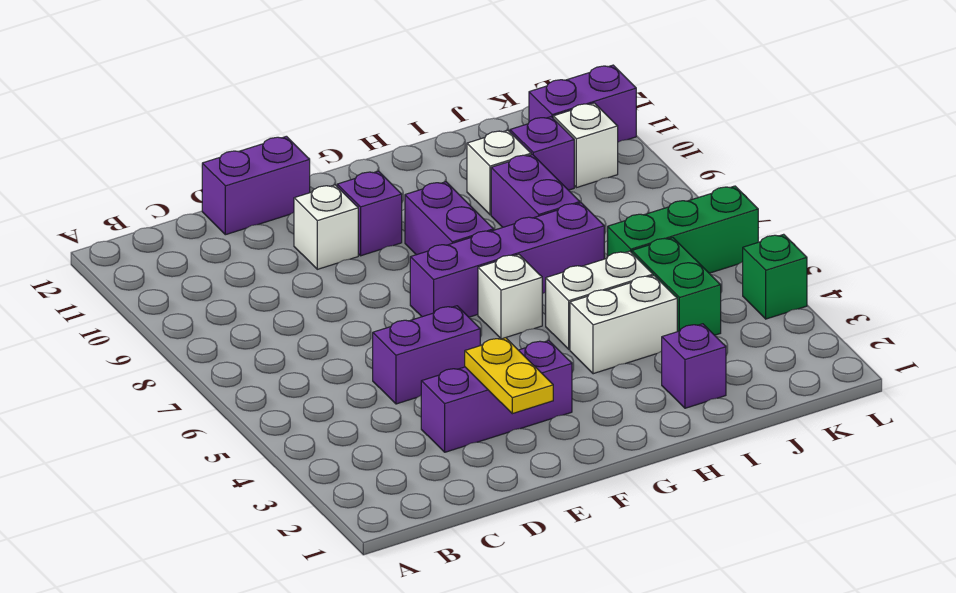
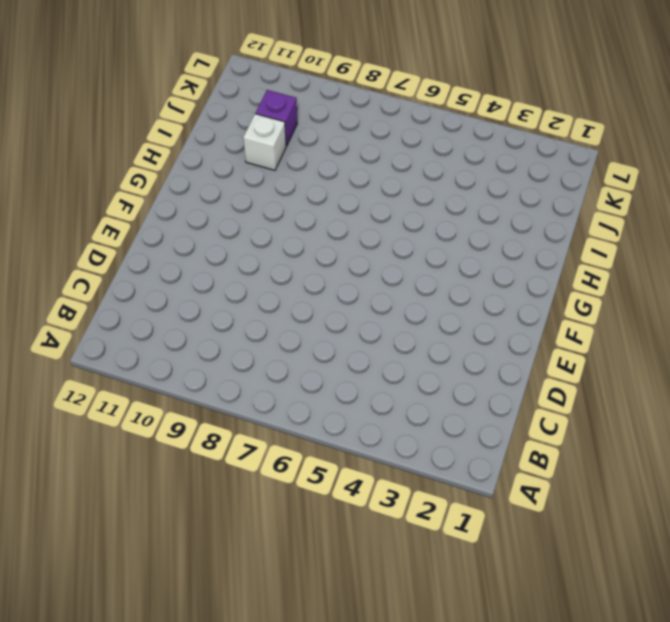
none -> purple 1x3 brick [421,341,572,452]
none -> purple 1x2 brick [373,306,480,404]
none -> purple 1x2 brick [202,136,310,235]

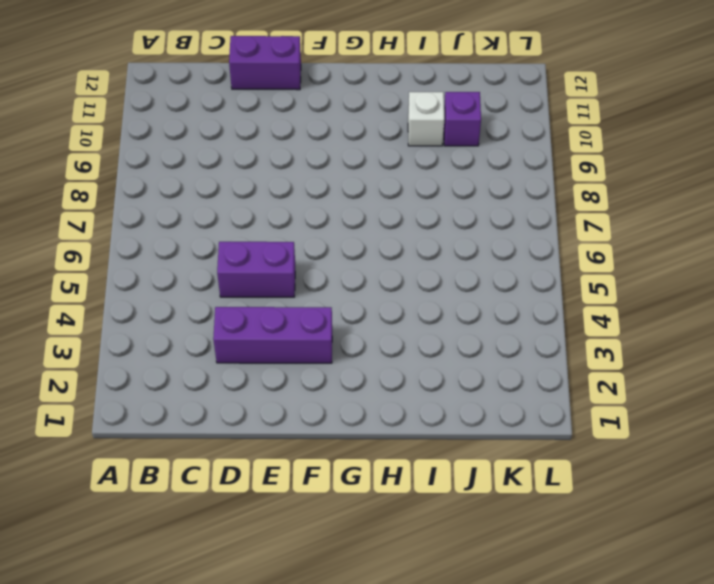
none -> white 1x1 brick [294,185,358,269]
none -> purple 1x4 brick [410,203,604,317]
none -> purple 1x1 brick [337,171,402,256]

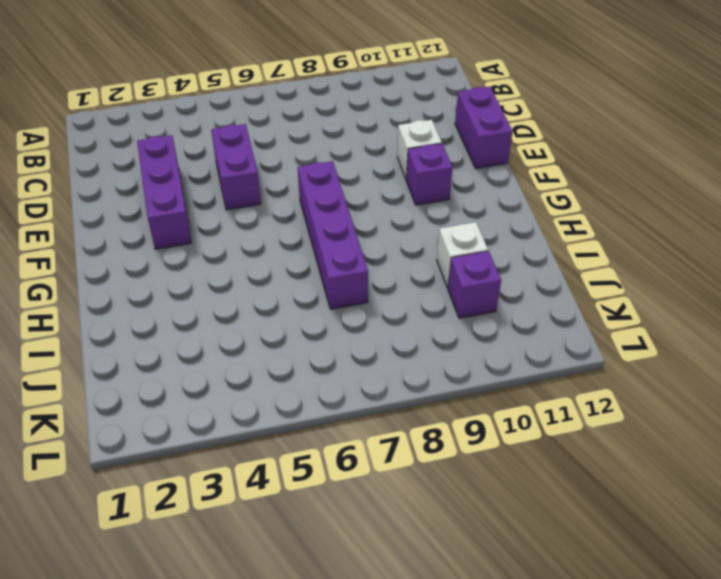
none -> white 1x1 brick [478,254,542,339]
none -> purple 1x2 brick [405,182,494,255]
none -> white 1x2 brick [570,276,677,374]

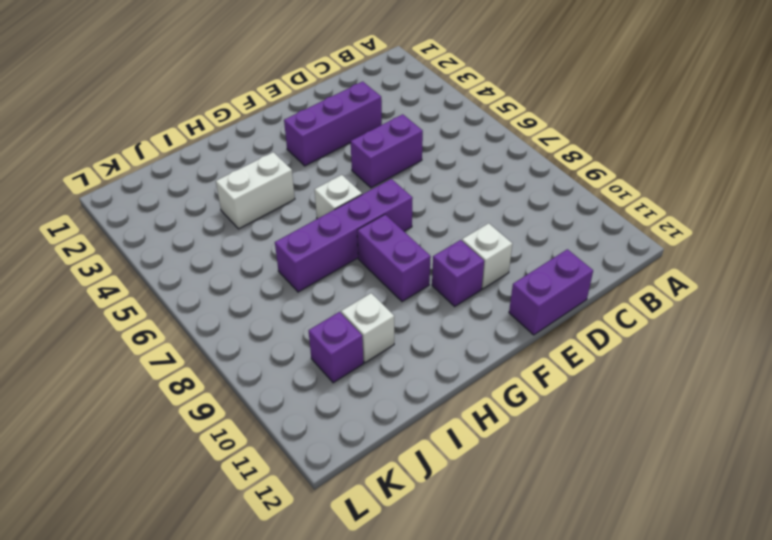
none -> white 1x2 brick [546,251,653,349]
none -> purple 1x1 brick [662,324,726,408]
none -> purple 1x2 brick [491,154,580,227]

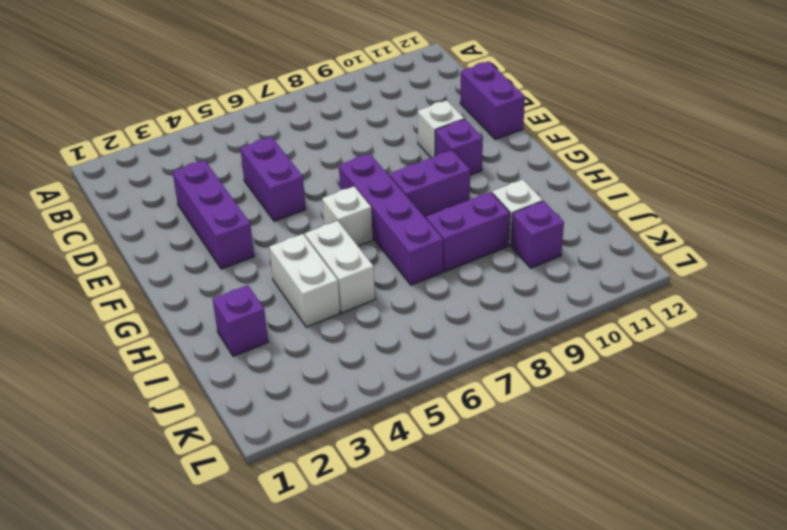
none -> green 1x2 brick [632,238,721,335]
none -> green 1x3 brick [608,186,758,273]
none -> white 1x1 brick [553,103,618,188]

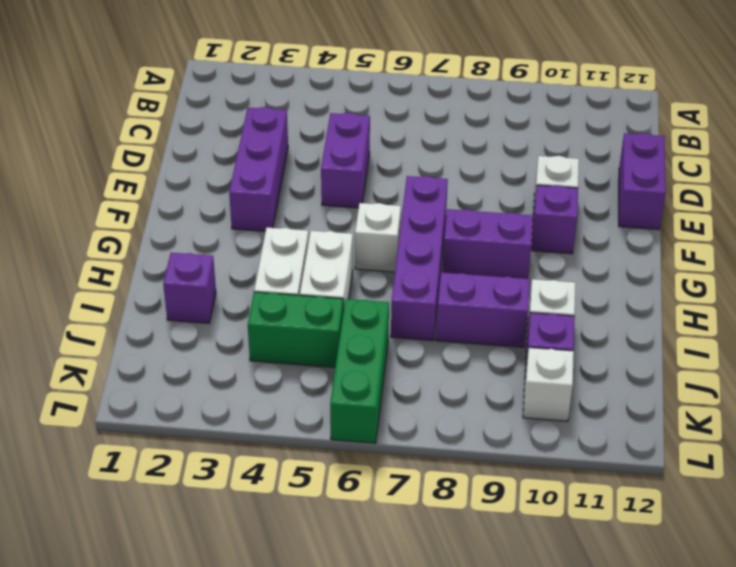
none -> purple 1x2 brick [529,65,636,142]
none -> green 1x1 brick [743,234,807,319]
none -> yellow 1x2 plate [465,338,553,414]

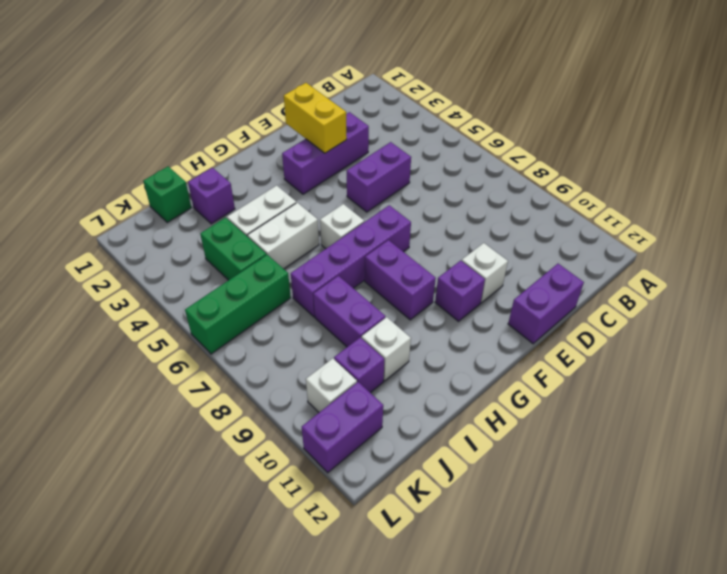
yellow 1x2 brick [284,83,347,153] -> yellow 1x2 plate [465,338,553,414]
green 1x1 brick [143,166,191,223] -> green 1x1 brick moved to [743,234,807,319]

